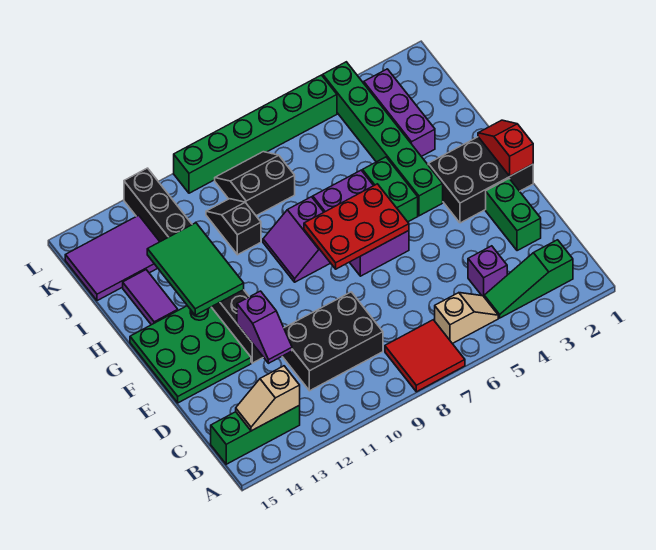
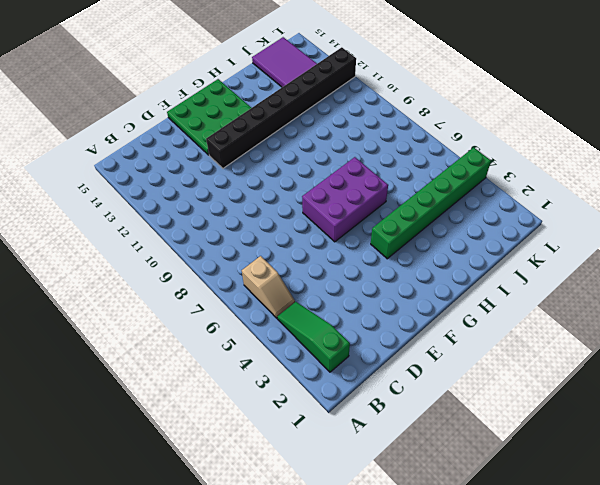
none -> red 2x2 tile [385,320,465,392]
none -> green 1x3 brick [211,406,300,464]
none -> purple 1x1 brick [468,246,507,296]

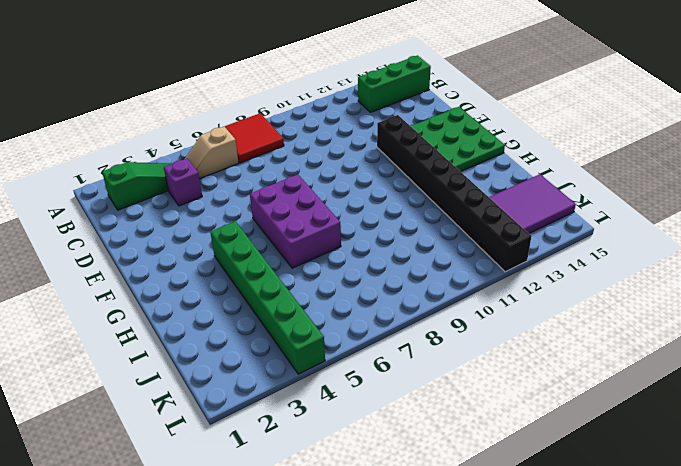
none -> black 2x3 brick [282,292,383,391]
none -> green 1x2 brick [486,179,541,251]
none -> black 2x3 brick [428,137,533,223]

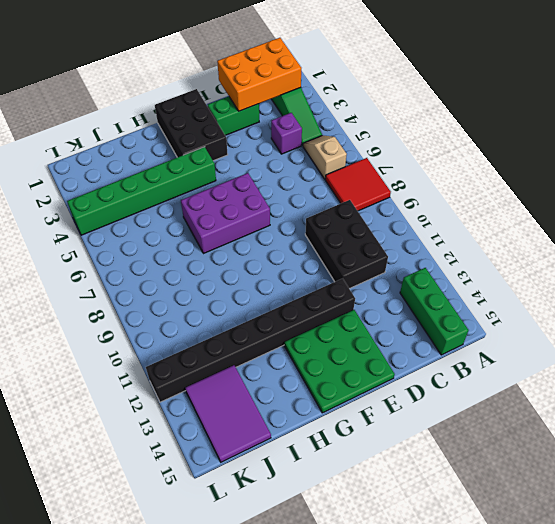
orange 2x3 brick [217,38,301,111] -> none
none -> green 1x2 brick [363,157,418,222]
none -> purple 2x2 slope [263,197,330,282]
none -> purple 1x2 tile [123,270,178,325]

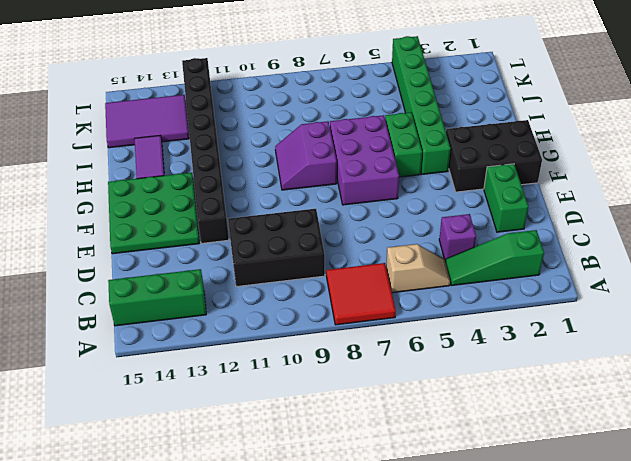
none -> purple 1x3 brick [364,69,435,157]
none -> black 1x2 slope [206,199,261,255]
none -> black 2x2 slope [215,152,295,216]

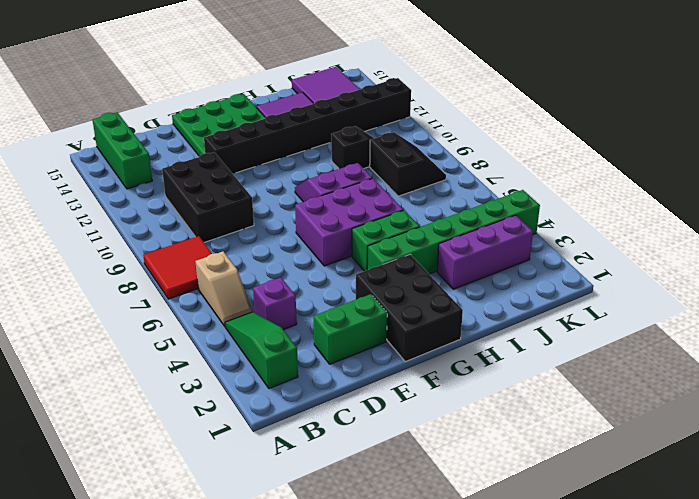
none -> green 1x6 brick [174,75,337,193]
none -> tan 1x2 slope [236,366,300,431]
none -> purple 1x2 slope [237,291,292,363]

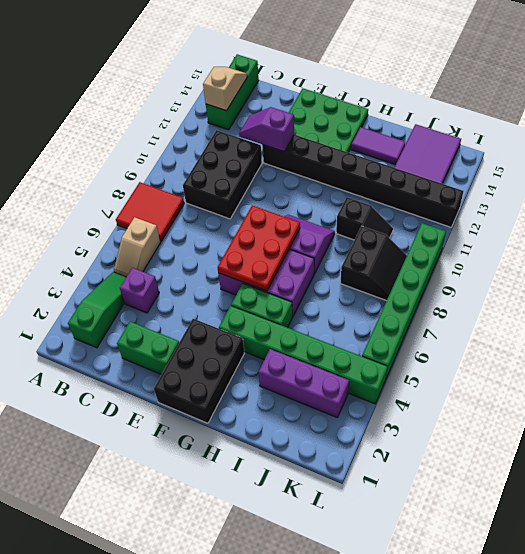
none -> red 1x2 slope [478,120,533,176]
none -> green 2x3 tile [147,223,244,315]

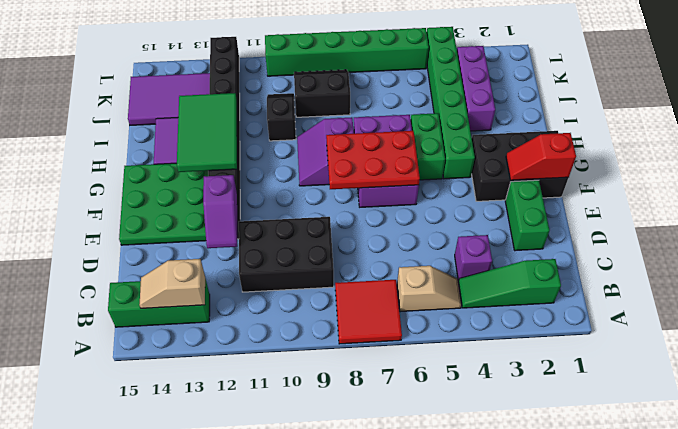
red 1x2 slope [506,133,576,180] -> red 1x2 slope turned to [478,120,533,176]

